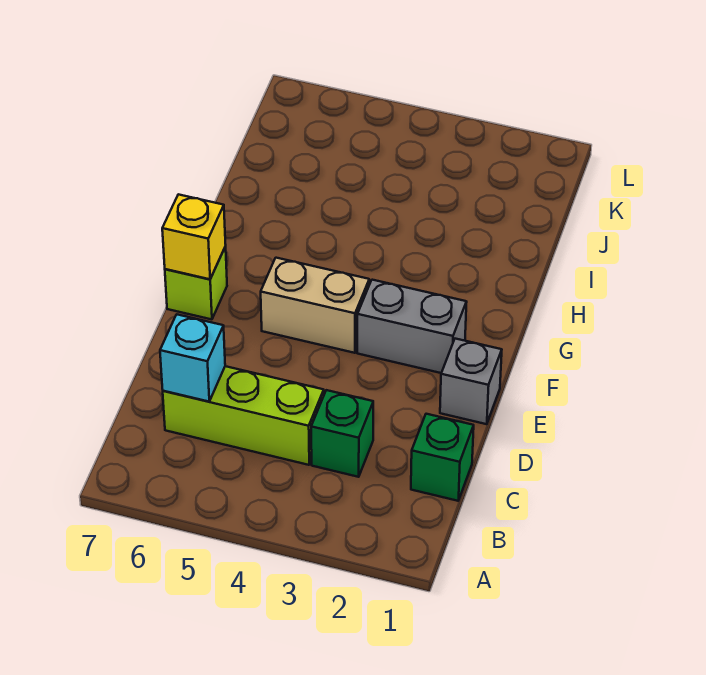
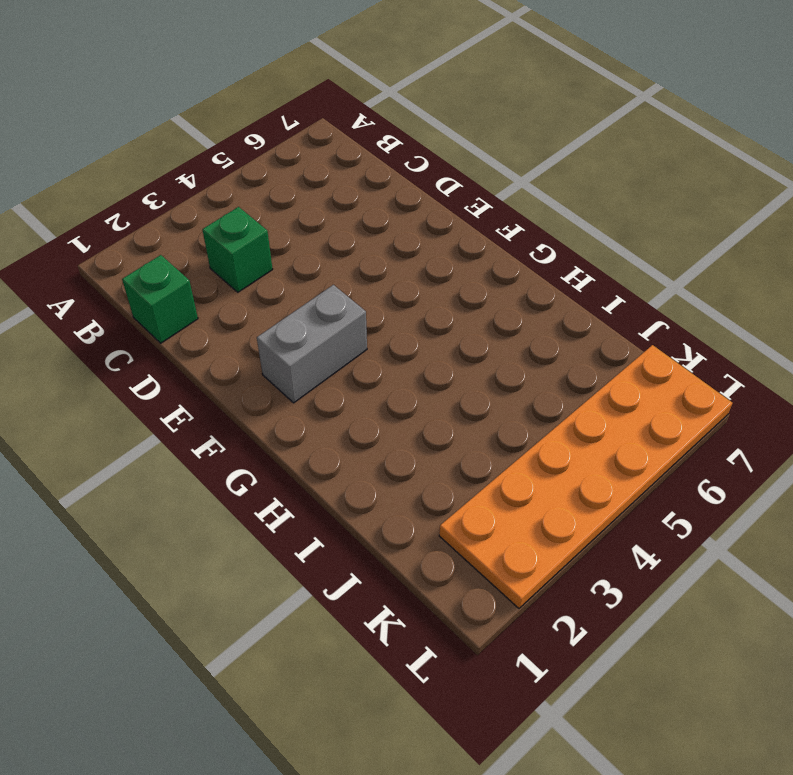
orange 2x6 plate [439,345,732,608] -> none
none -> lime 1x3 brick [163,366,324,465]
none -> grey 1x1 brick [440,339,502,424]

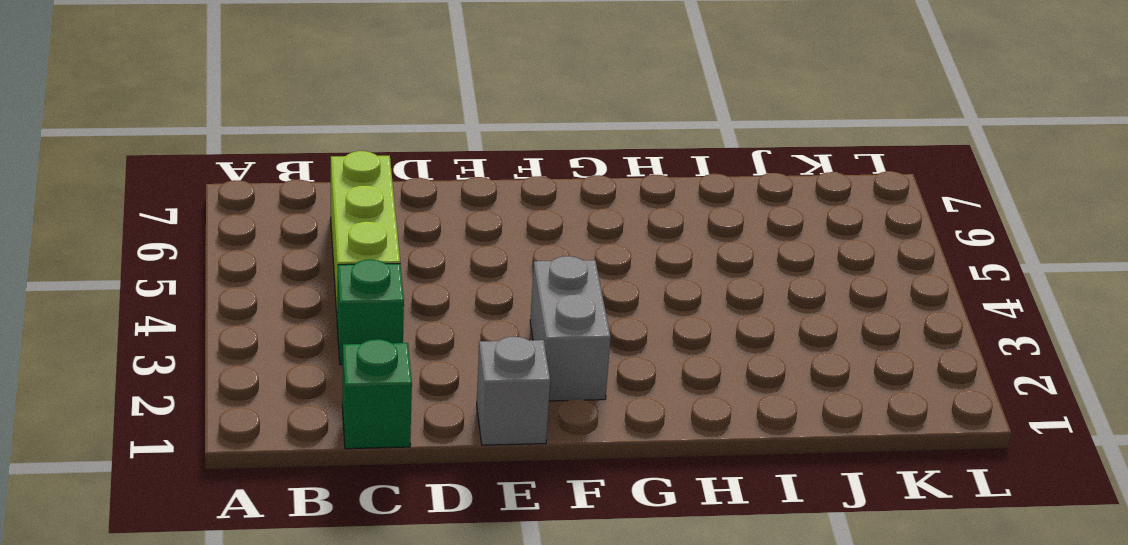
none -> tan 1x2 brick [261,258,369,353]
none -> lime 1x1 brick [165,247,227,319]

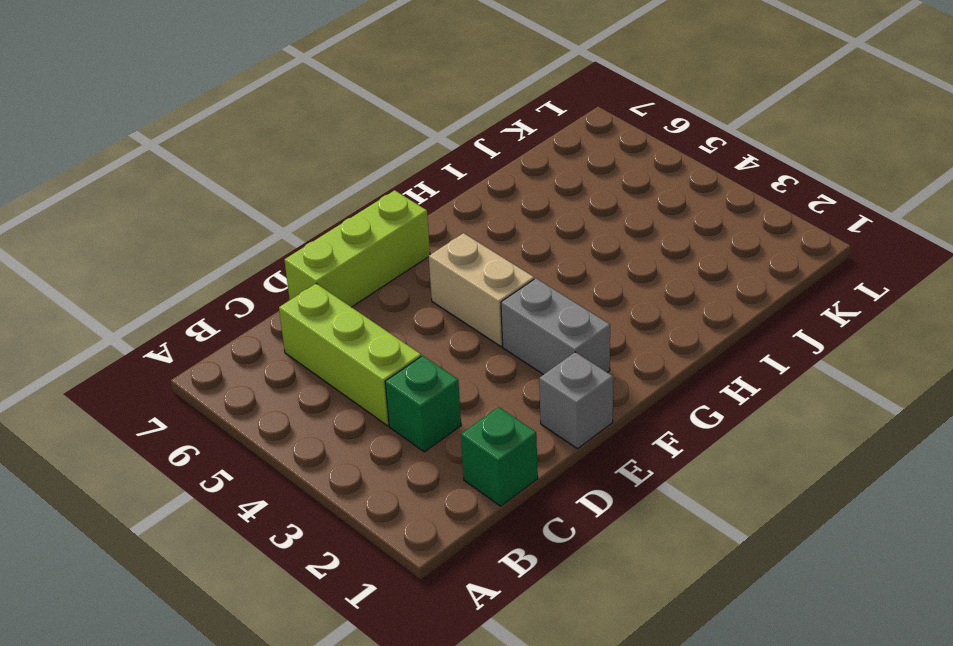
lime 1x3 brick [285,190,430,307] -> lime 1x1 brick [165,247,227,319]
none -> cyan 1x1 brick [160,314,225,402]
none -> yellow 1x1 brick [162,194,226,279]

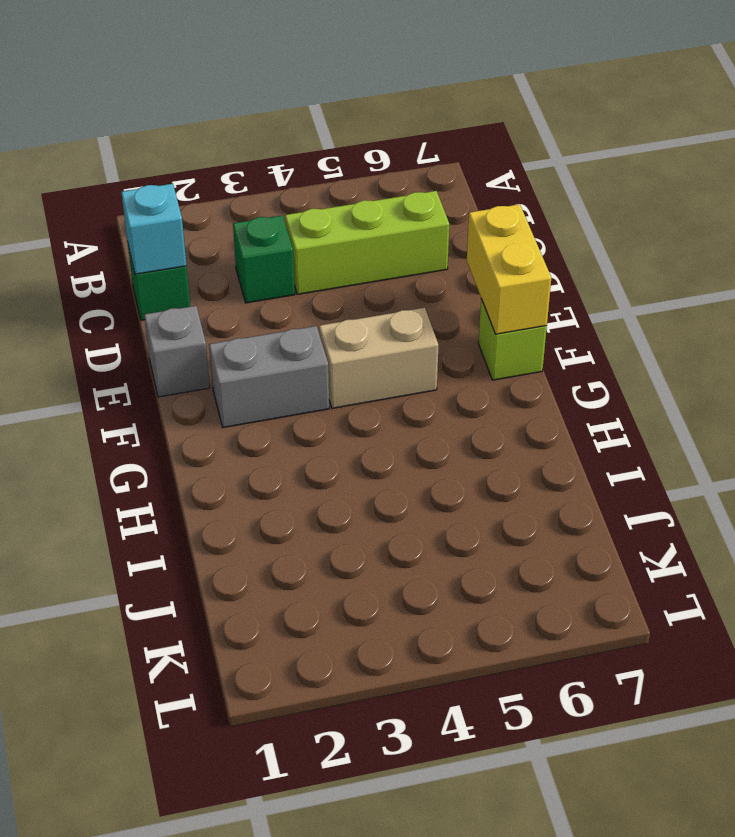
cyan 1x1 brick [121,184,186,274] -> cyan 1x1 brick moved to [160,314,225,402]
yellow 1x2 brick [467,204,551,334] -> yellow 1x1 brick [162,194,226,279]

